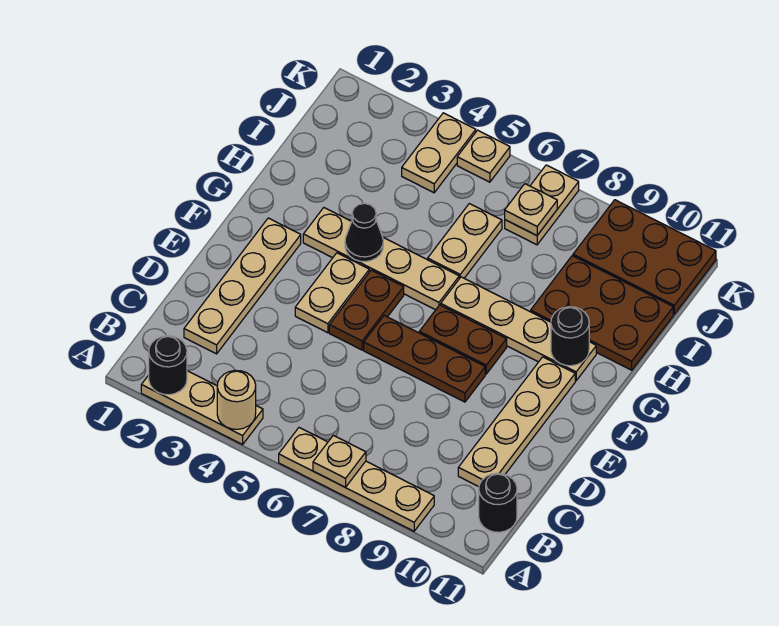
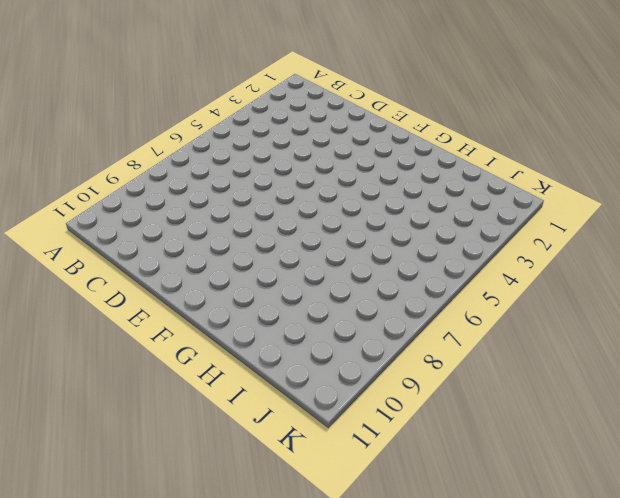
none -> tan 1x3 plate [141,371,263,444]
none -> tan 1x4 plate [279,428,434,531]
none -> black 1x1 round brick [479,473,517,532]

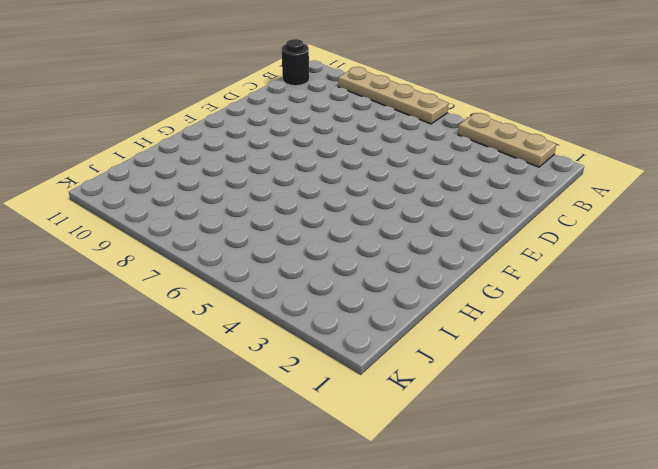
none -> tan 1x4 plate [184,218,301,354]
none -> tan 1x4 plate [458,357,575,487]
none -> tan 1x2 plate [295,253,369,333]

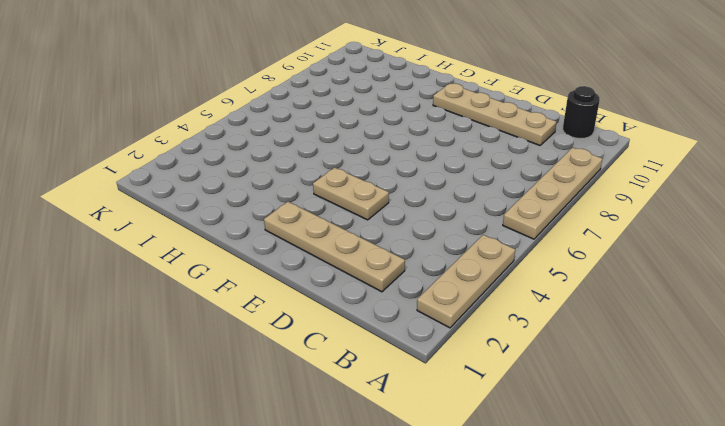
none -> brown 1x2 plate [329,270,404,350]
none -> brown 1x3 plate [364,316,485,402]
none -> brown 1x2 plate [419,305,507,374]

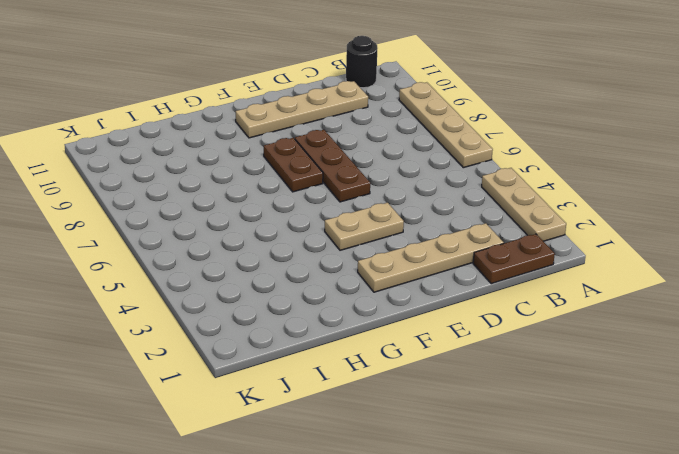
brown 1x2 plate [473,234,555,284] -> brown 1x2 plate moved to [329,270,404,350]
none -> tan 1x4 plate [303,208,459,310]
none -> tan 1x4 plate [441,277,596,381]
none -> tan 1x2 plate [428,204,502,279]

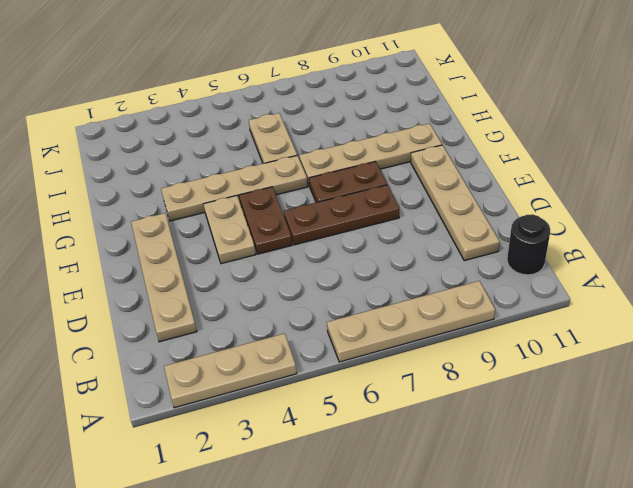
none -> brown 2x3 plate [531,256,673,370]
none -> tan 1x2 plate [402,113,476,193]
none -> tan 1x2 plate [505,165,579,245]

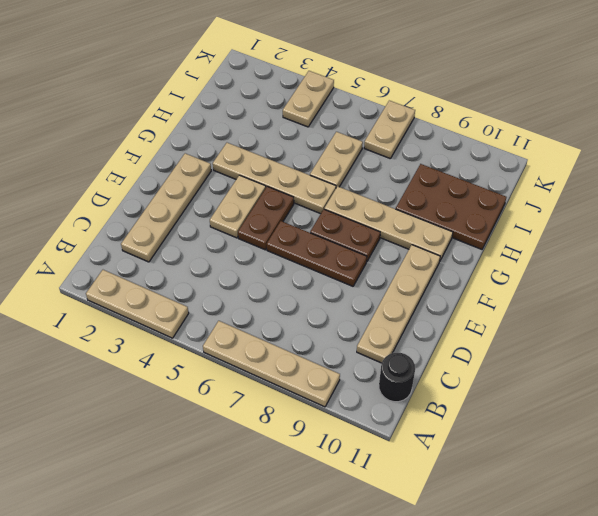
none -> brown 2x3 plate [573,200,716,314]
none -> tan 1x1 plate [457,130,510,182]
none -> black 1x1 round brick [149,336,187,395]

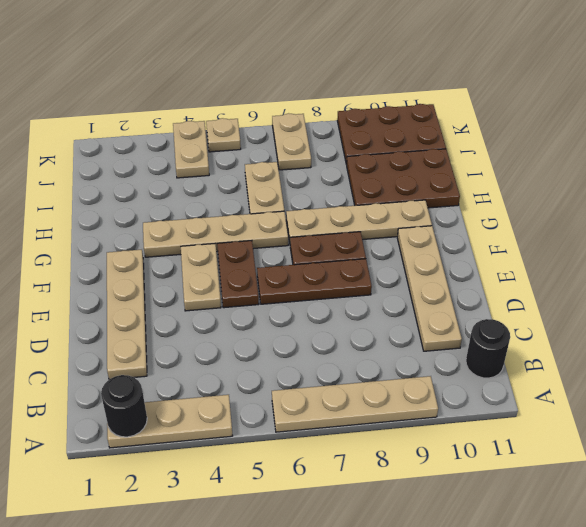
none -> tan 1x1 round brick [217,370,256,429]
none -> tan 1x1 plate [313,435,366,487]
none -> black 1x1 cone [345,203,383,262]

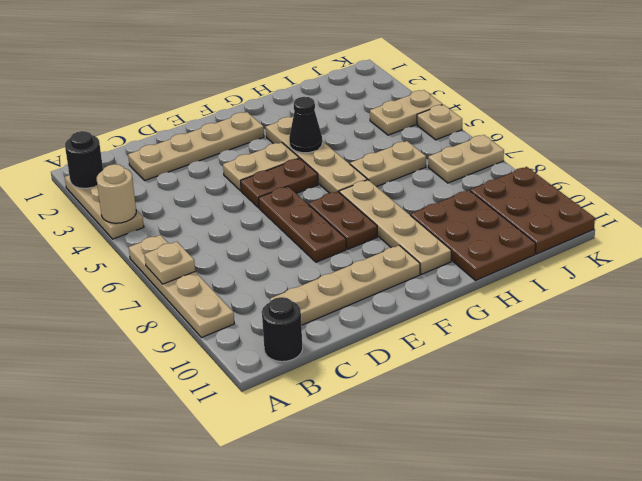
none -> black 1x1 round brick [551,307,589,366]
none -> tan 1x1 plate [505,184,557,236]

